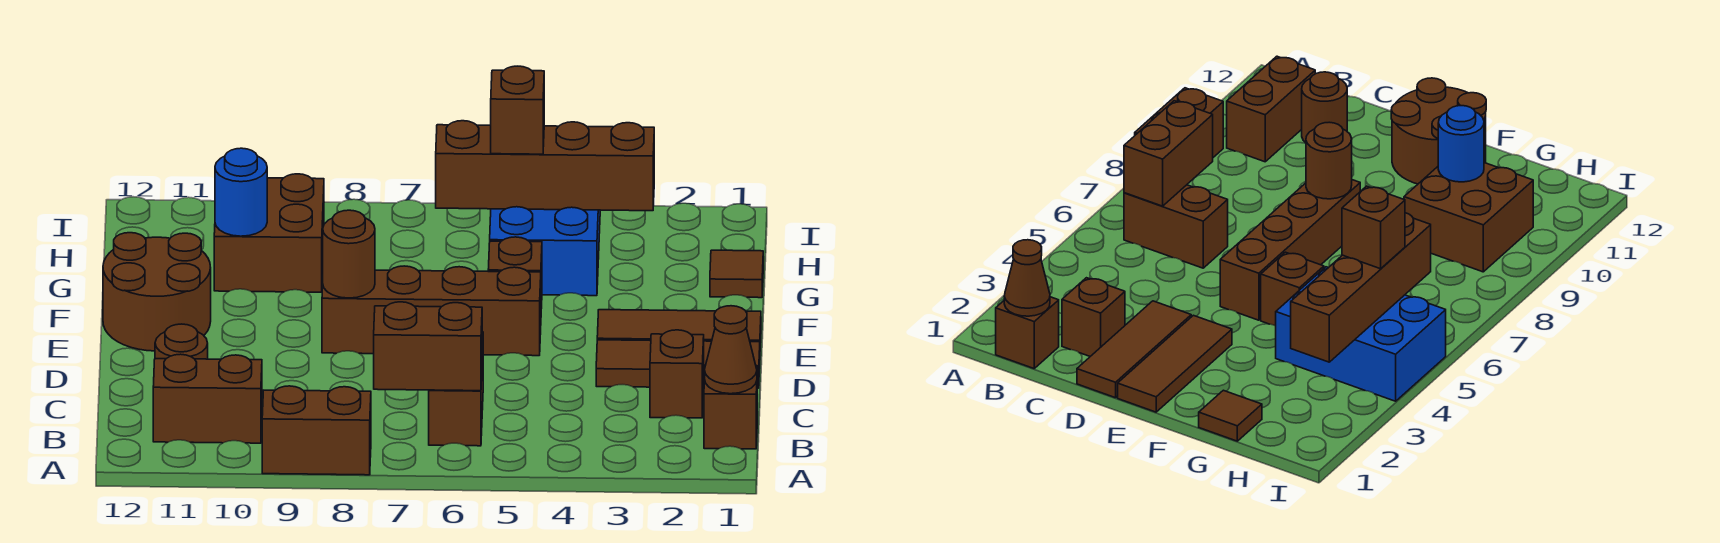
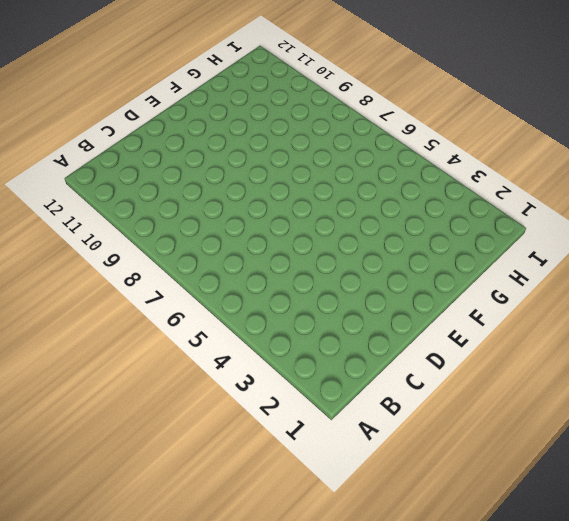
none -> brown 1x2 brick [262,386,371,475]
none -> brown 1x1 brick [704,365,757,449]
none -> brown 1x2 brick [429,332,483,446]

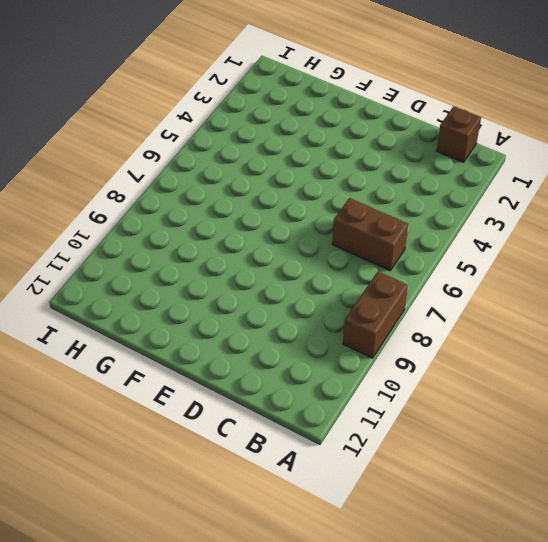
none -> brown 1x2 brick [153,354,262,443]
none -> brown 1x1 brick [650,330,704,418]
none -> brown 1x1 round brick [155,324,208,359]

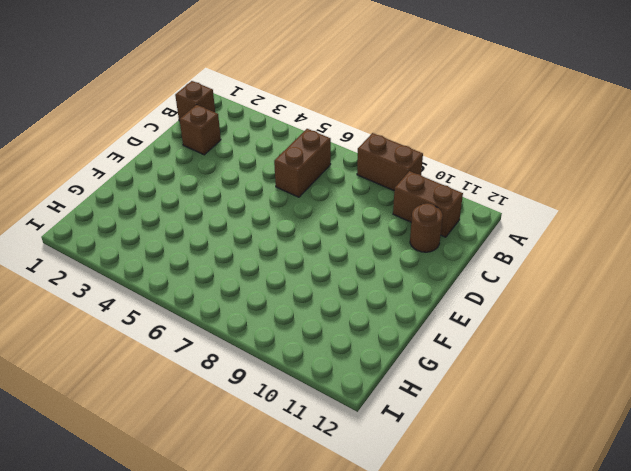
none -> brown 1x3 tile [596,340,760,388]
none -> brown 1x3 tile [597,310,761,343]
none -> brown 1x4 brick [322,266,541,356]

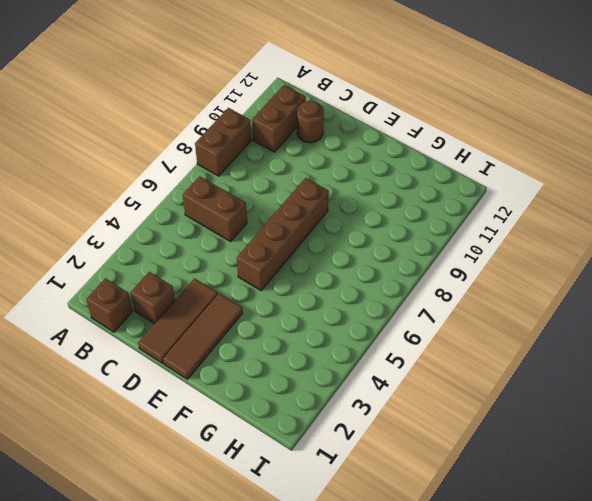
none -> brown 2x2 round brick [103,233,211,351]
none -> brown 1x1 brick [488,237,542,309]
none -> brown 1x1 tile [710,250,763,298]

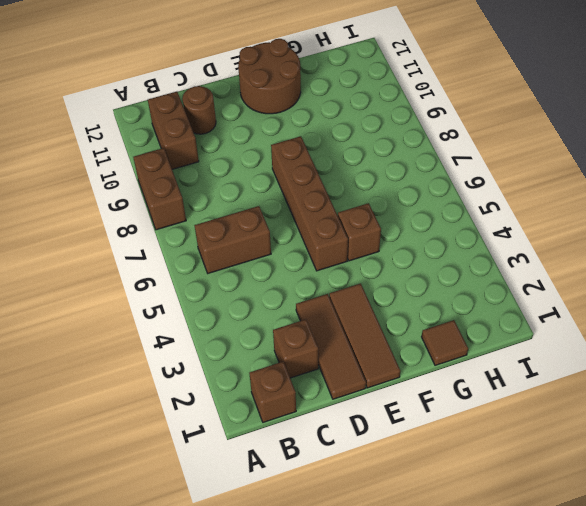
none -> blue 2x3 brick [490,207,600,296]
none -> brown 2x2 brick [214,174,324,292]
none -> brown 1x1 cone [705,306,757,394]

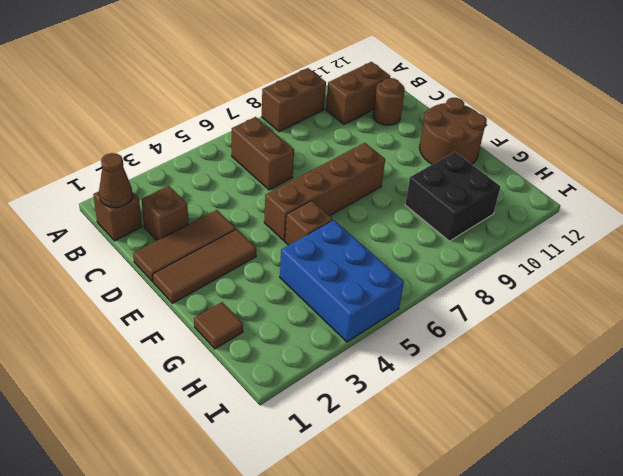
black 2x2 brick [405,152,500,241] -> brown 2x2 brick [214,174,324,292]
none -> brown 1x2 brick [374,302,482,391]
none -> brown 1x1 round brick [323,210,375,298]
none -> blue 1x1 round brick [215,148,267,236]

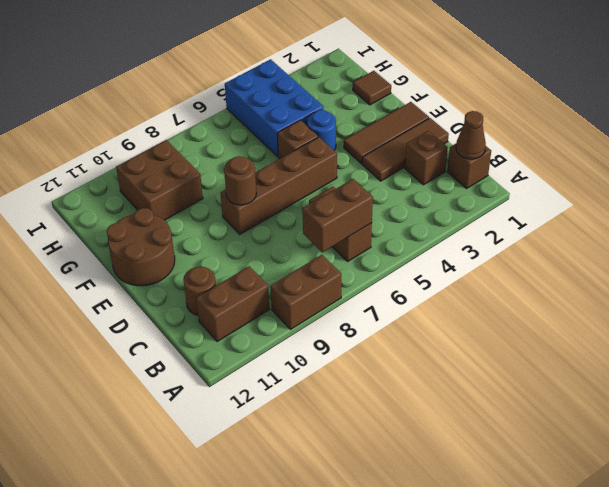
blue 1x1 round brick [307,110,336,150] -> blue 1x1 round brick moved to [215,148,267,236]
none -> brown 1x4 brick [436,121,654,211]
none -> brown 1x1 brick [491,66,544,154]

